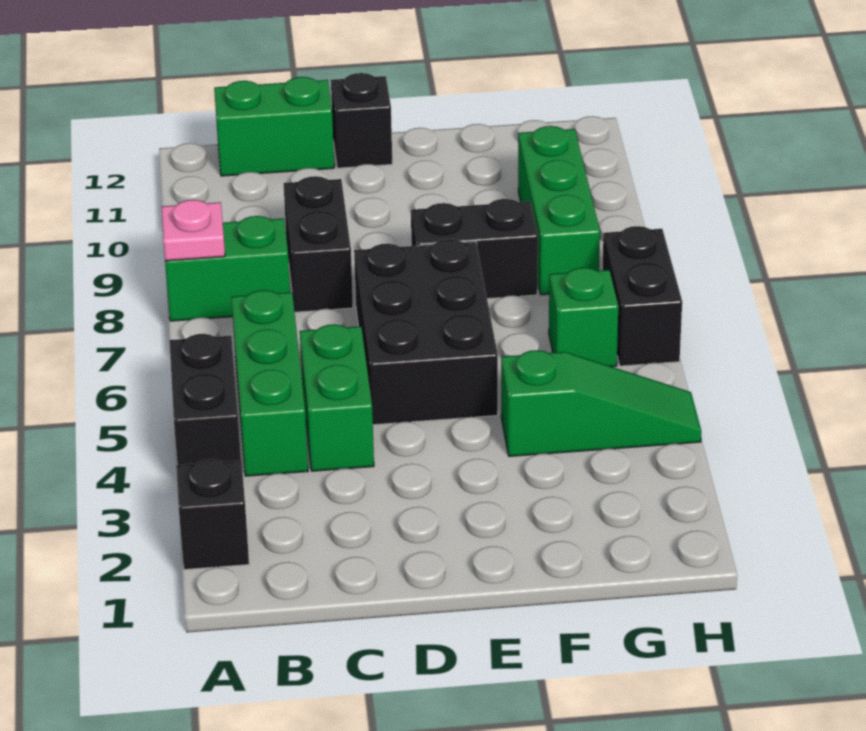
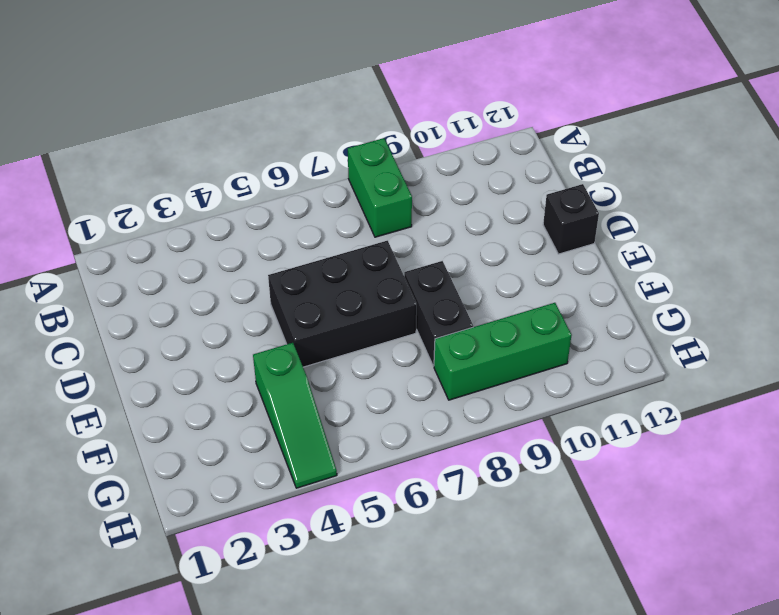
none -> black 1x1 brick [176,459,249,570]
none -> black 1x2 brick [169,334,241,465]
none -> green 1x3 brick [231,290,308,476]

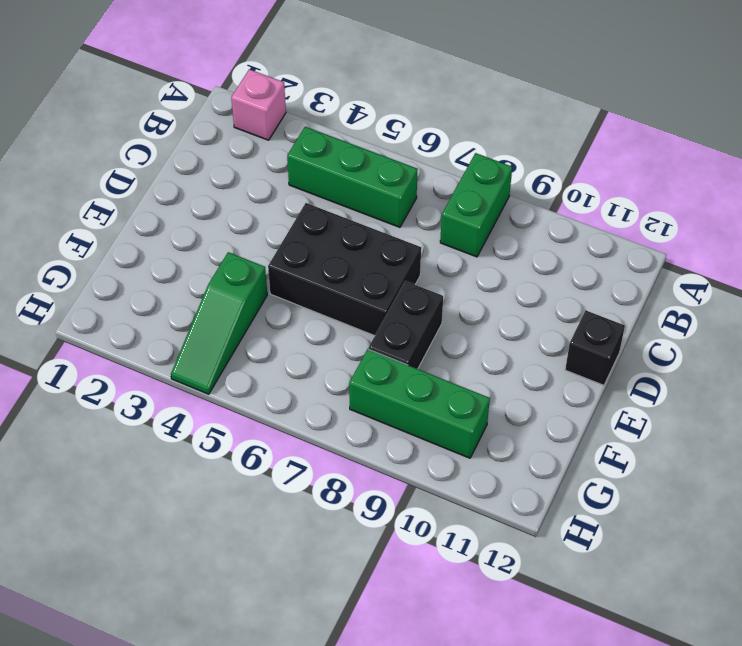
pink 1x1 brick [231,69,286,140] -> black 1x1 brick [176,459,249,570]
none -> black 1x2 brick [169,334,241,465]
none -> green 1x2 brick [214,77,334,176]
none -> green 1x2 brick [300,324,374,471]

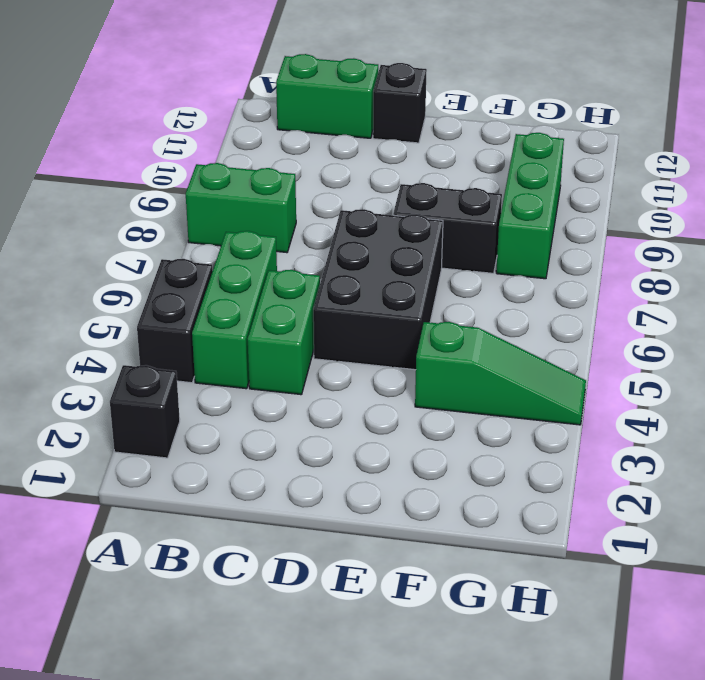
none -> black 1x2 brick [283,176,353,312]
none -> green 1x1 brick [549,268,618,367]
none -> black 1x2 brick [603,226,682,366]

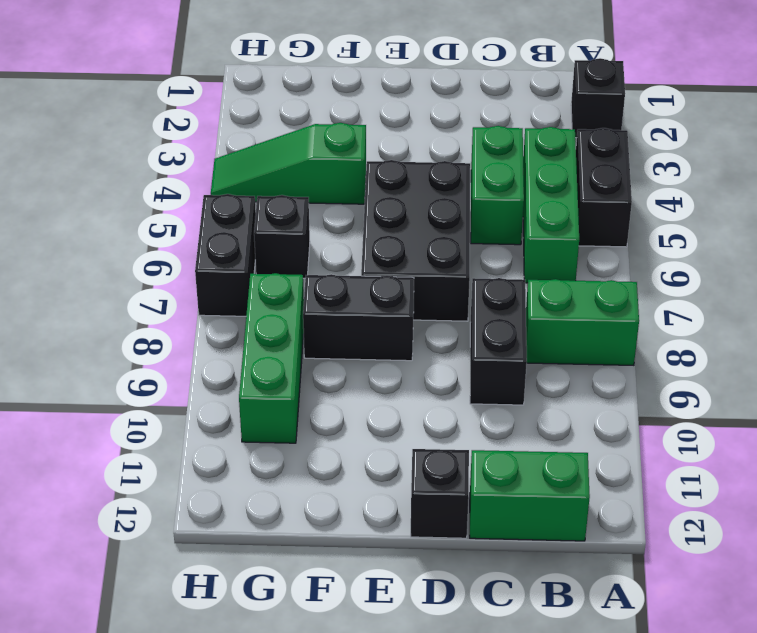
black 1x1 brick [254,195,310,278] -> green 1x1 brick [549,268,618,367]
none -> pink 1x1 plate [162,200,225,261]

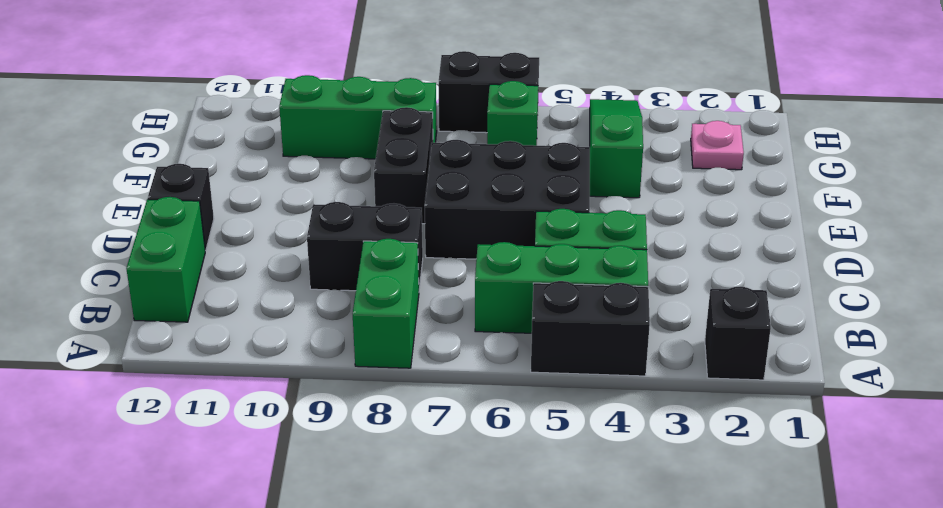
pink 1x1 plate [691,121,744,170] -> pink 1x1 plate moved to [162,200,225,261]

